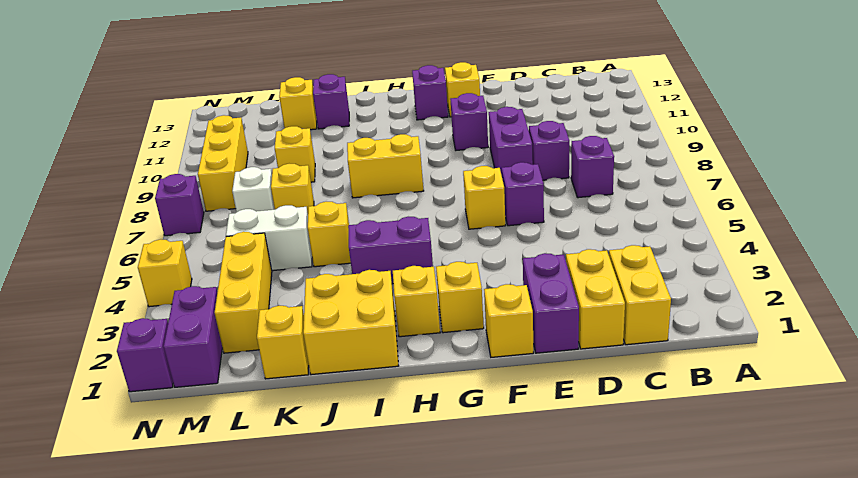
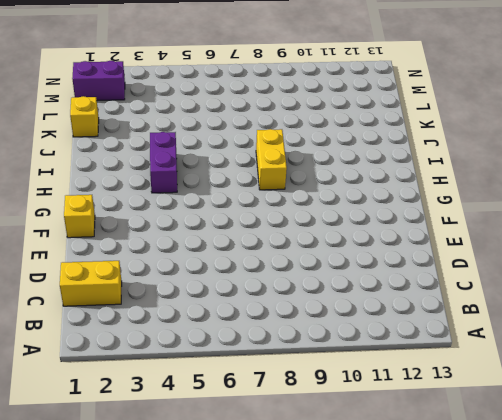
none -> purple 1x1 brick [571,136,614,198]
none -> yellow 1x2 brick [566,249,625,349]
none -> purple 1x1 brick [529,121,569,180]
none -> purple 1x2 brick [523,253,579,353]

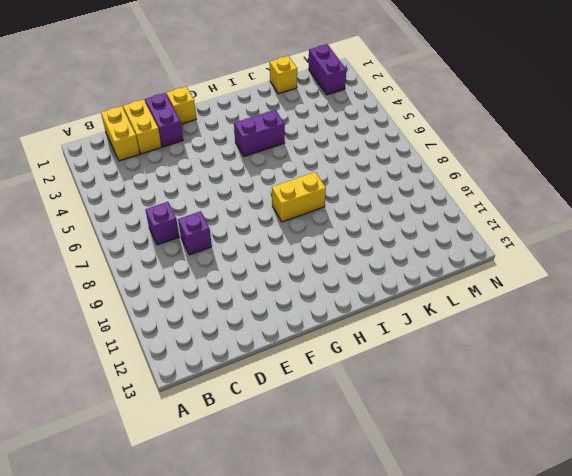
none -> purple 1x1 brick [502,162,544,226]
none -> purple 1x2 brick [489,107,533,175]
none -> yellow 1x1 brick [463,166,505,229]
none -> purple 1x1 brick [451,93,488,150]

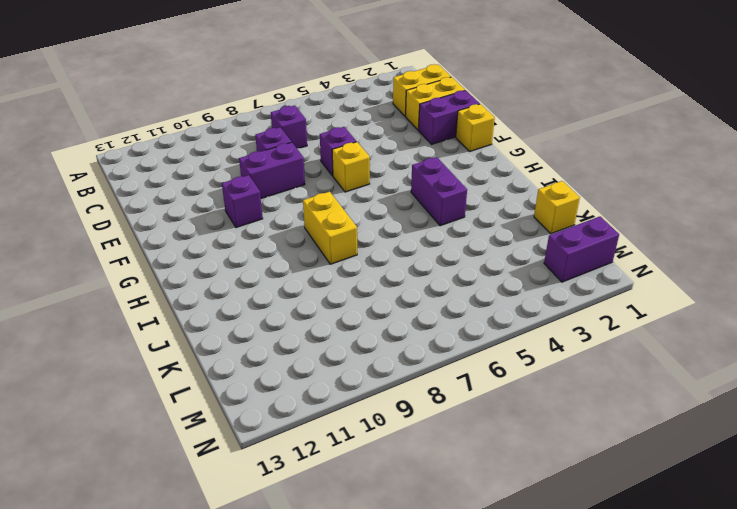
none -> yellow 1x1 brick [445,62,480,117]
none -> yellow 1x1 brick [436,262,484,333]
none -> purple 1x1 brick [412,65,448,120]
none -> yellow 1x1 brick [393,266,440,337]

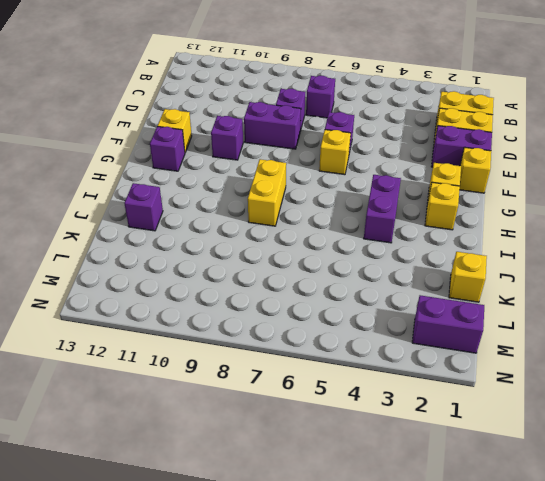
none -> yellow 2x2 brick [303,270,398,375]
none -> yellow 1x1 brick [308,202,351,267]
none -> white 1x2 brick [226,205,312,271]
none -> yellow 1x1 brick [271,164,314,213]

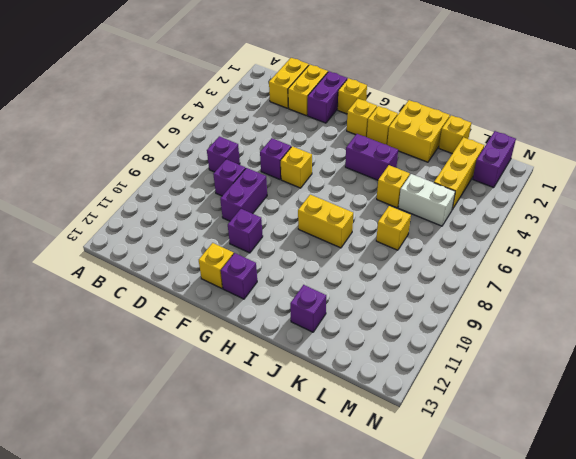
none -> yellow 1x1 brick [275,126,315,182]
none -> yellow 1x1 brick [279,77,317,130]
none -> white 1x1 brick [232,167,275,212]
none -> yellow 1x3 brick [198,115,248,211]

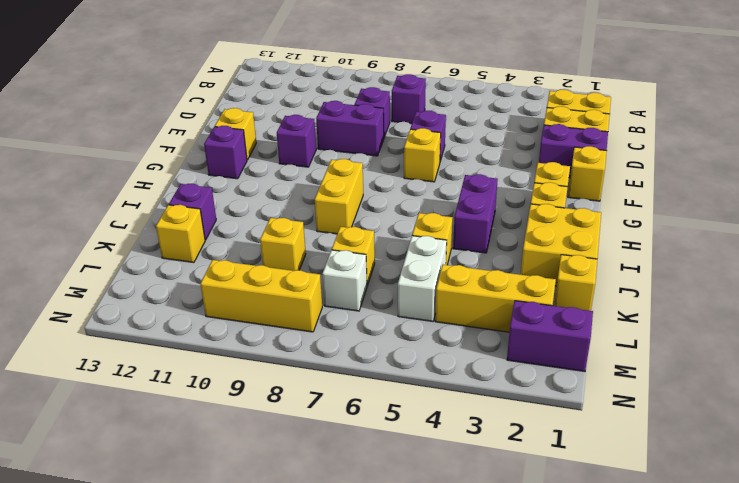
none -> purple 1x1 brick [117,318,173,392]
none -> yellow 1x1 brick [138,239,192,307]
none -> purple 1x1 brick [155,174,204,236]

